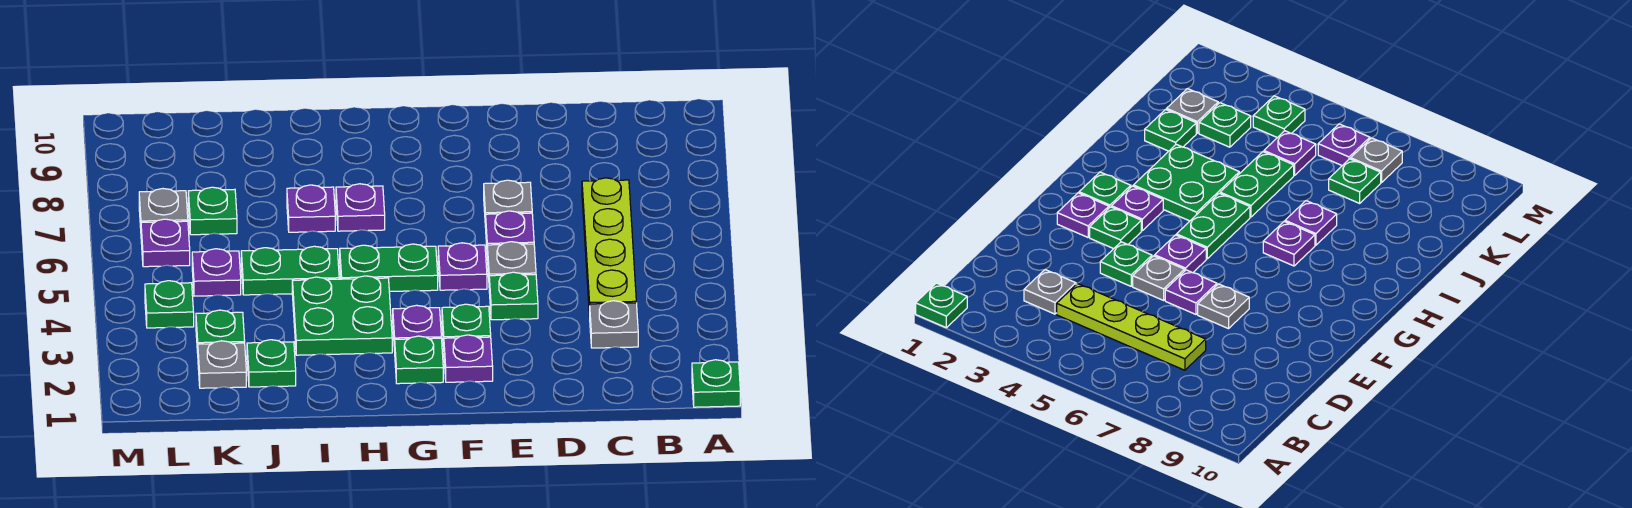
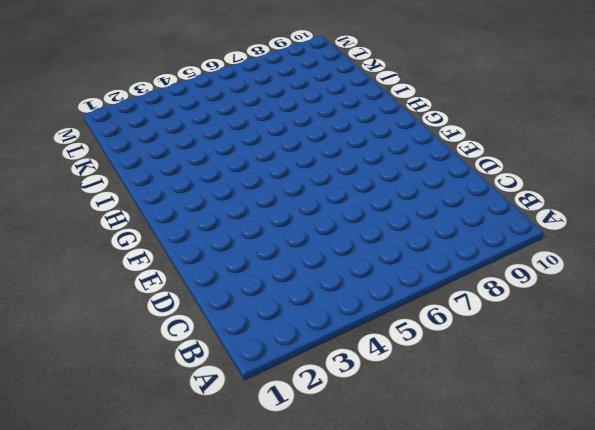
none -> green 1x1 plate [692,360,740,407]
none -> grey 1x1 plate [590,301,638,348]
none -> lime 1x4 plate [582,178,636,316]

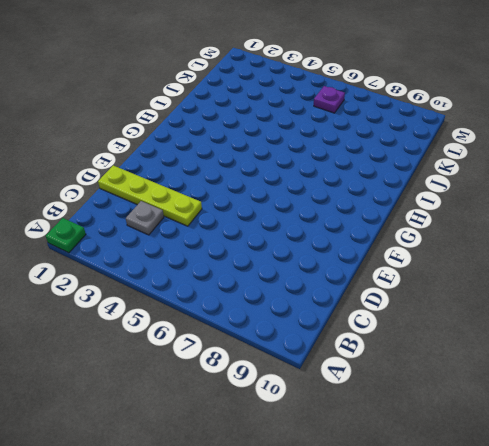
lime 1x4 plate [98,165,202,226] -> lime 1x4 plate moved to [582,178,636,316]
none -> green 1x1 plate [489,272,538,320]
none -> grey 1x1 plate [487,242,536,277]
none -> purple 1x1 plate [486,211,534,245]

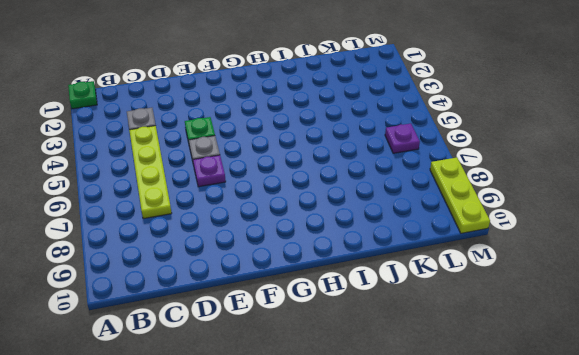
lime 1x3 plate [430,157,490,233] -> none
none -> grey 1x1 plate [484,180,532,227]
none -> purple 1x1 plate [444,335,493,382]
none -> green 1x1 plate [442,304,491,346]

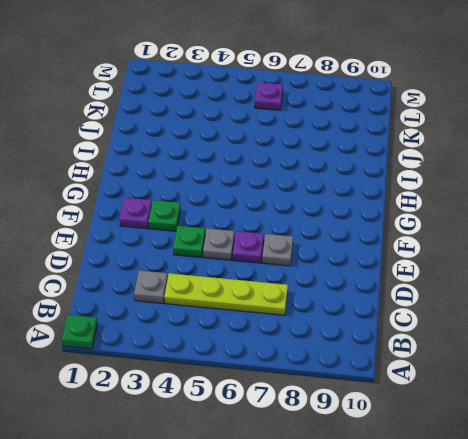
none -> purple 1x1 plate [438,243,487,290]
none -> green 1x1 plate [395,336,443,384]
none -> purple 1x1 plate [393,305,441,351]

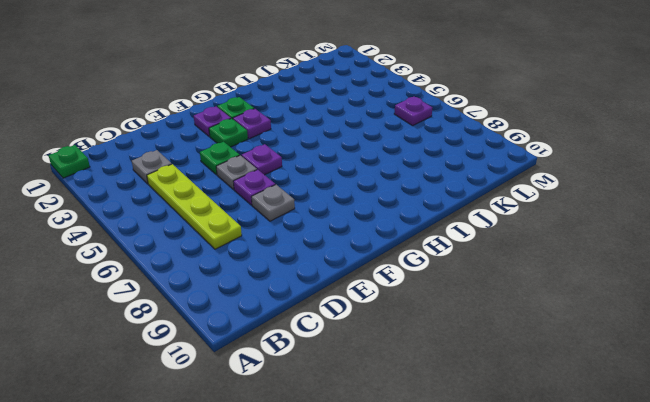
none -> green 1x2 plate [340,244,438,291]
none -> green 2x2 plate [292,276,392,355]
none -> purple 1x1 plate [336,184,385,231]

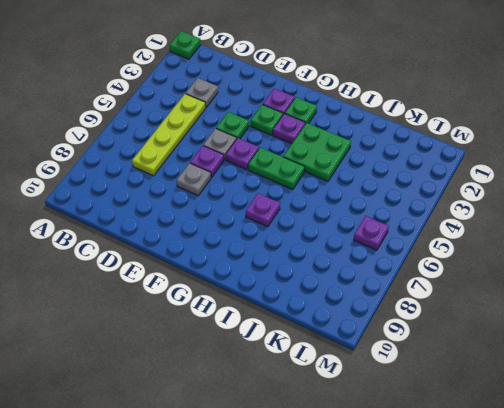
none -> green 1x2 plate [241,246,339,295]
none -> purple 1x1 plate [287,185,335,232]
none -> green 1x1 plate [247,340,296,387]

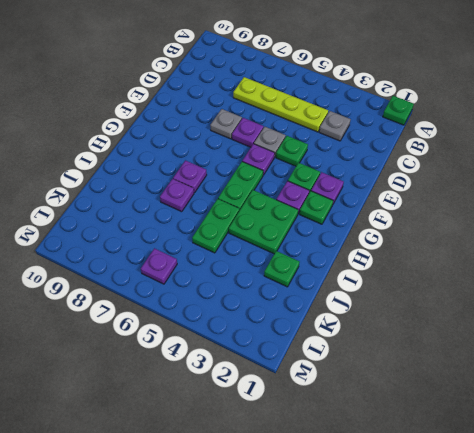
none -> grey 1x1 plate [198,341,246,388]
none -> green 1x1 plate [196,310,245,353]
none -> purple 1x1 plate [192,249,241,296]

